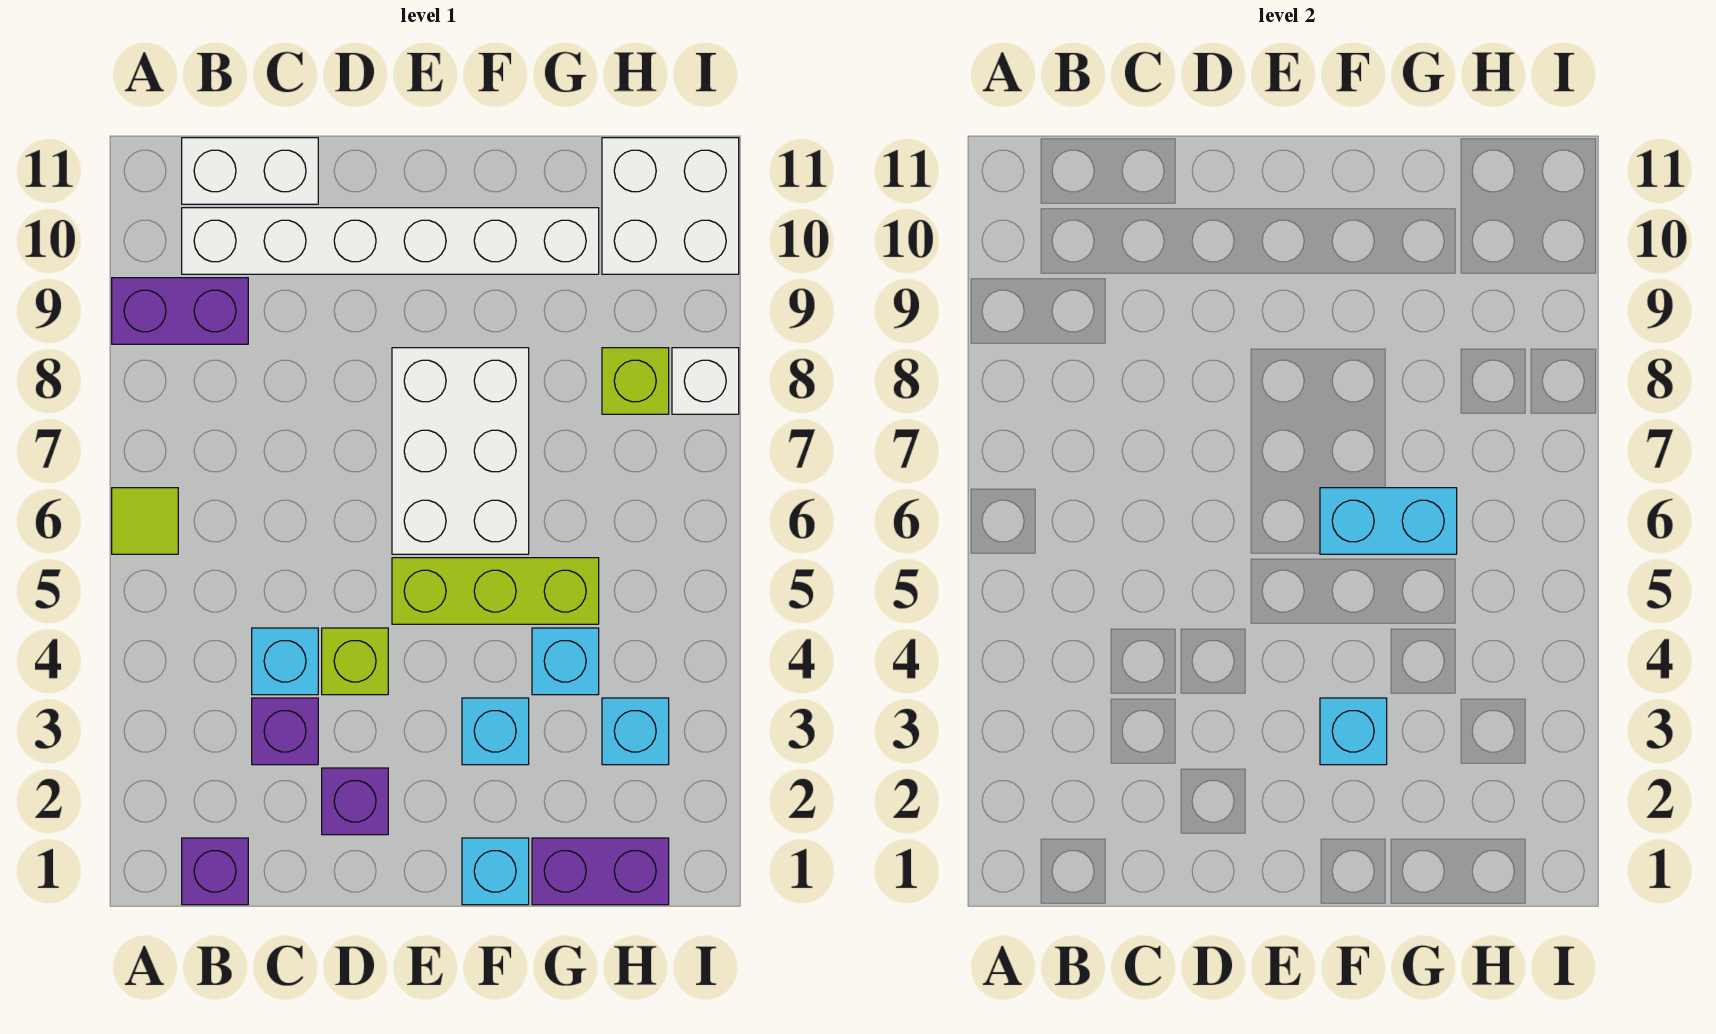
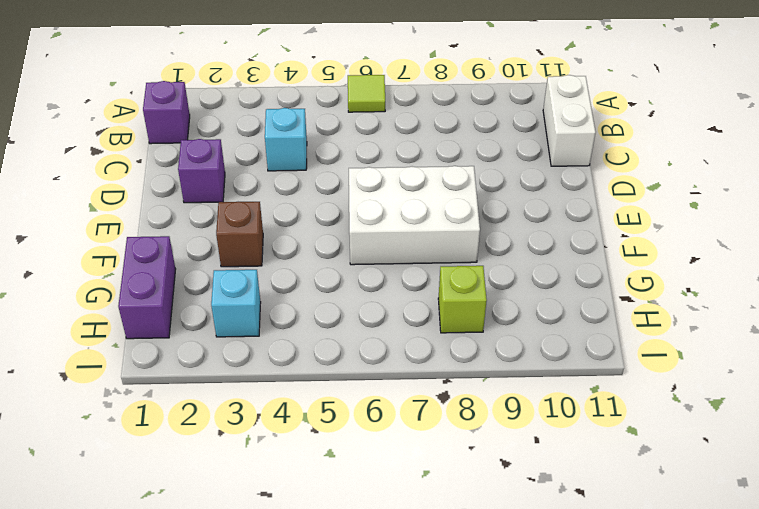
brown 1x1 brick [216,202,263,267] -> cyan 1x1 brick [462,698,529,765]
none -> purple 1x2 brick [112,278,248,344]
none -> white 1x6 brick [182,208,599,274]
none -> purple 1x1 brick [252,698,318,765]

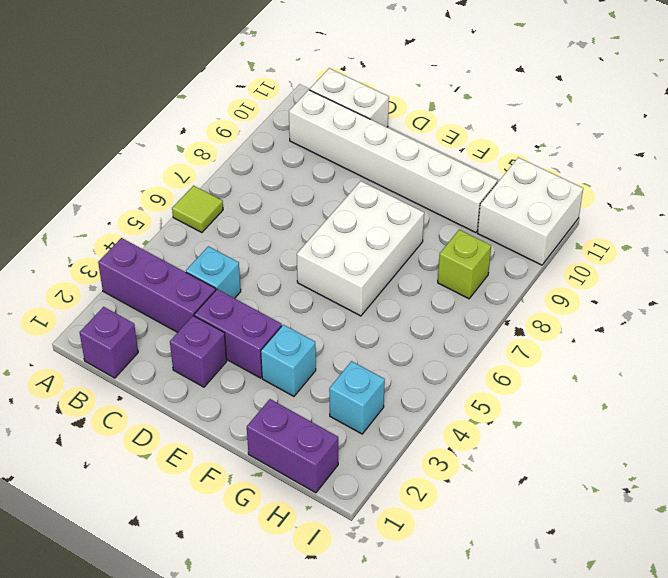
purple 1x3 brick [98,238,216,332] -> purple 1x1 brick [252,698,318,765]
purple 1x2 brick [194,289,282,378] -> purple 1x2 brick moved to [112,278,248,344]
none -> lime 1x1 brick [322,628,388,695]
none -> lime 1x3 brick [392,558,599,624]
none -> cyan 1x1 brick [462,838,529,905]

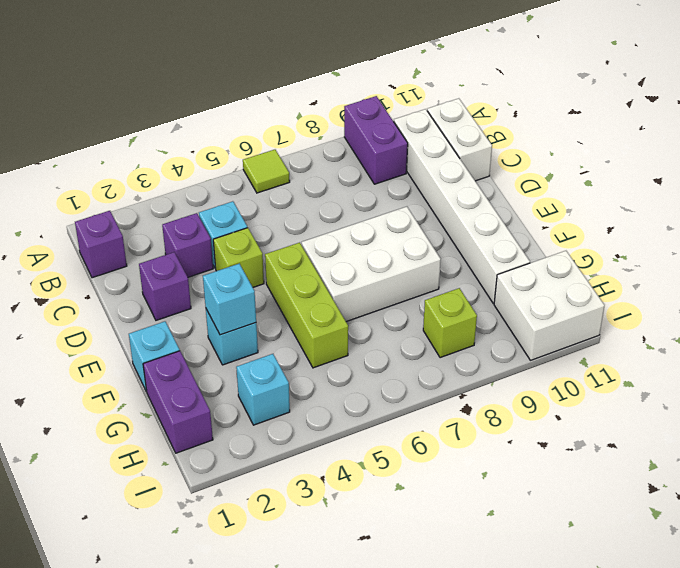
none -> cyan 1x1 brick [532,628,599,695]
none -> white 1x1 brick [672,348,739,414]
none -> cyan 1x2 brick [1320,488,1457,554]

